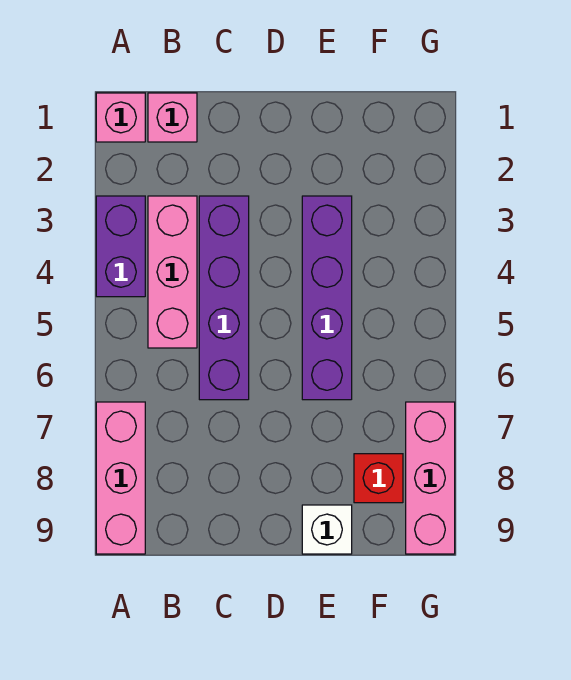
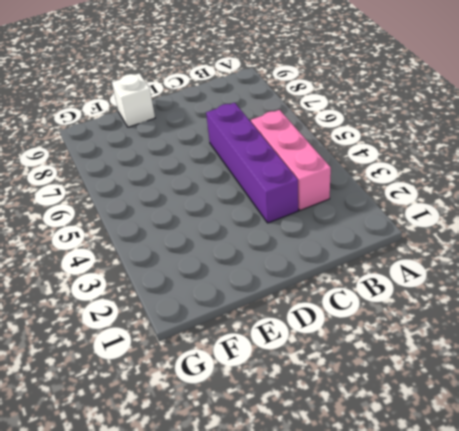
none -> pink 1x1 brick [96,93,145,142]
none -> purple 1x2 brick [96,196,145,297]

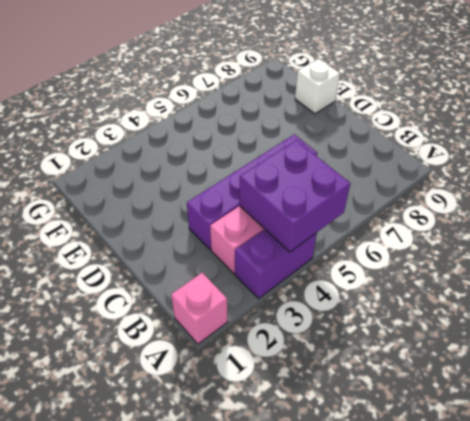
purple 2x2 brick [239,140,350,252] -> none
none -> pink 1x3 brick [96,402,145,554]
none -> pink 1x1 brick [148,93,197,142]

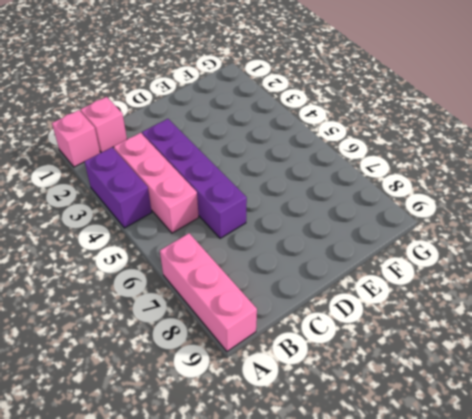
none -> purple 1x4 brick [302,196,352,400]
none -> white 1x1 brick [302,505,352,554]

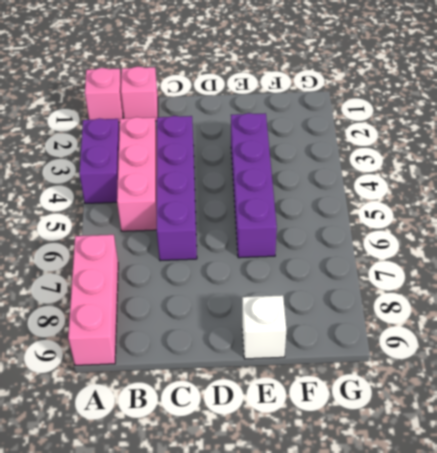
none -> red 1x1 brick [354,454,403,503]
none -> pink 1x3 brick [406,402,455,554]

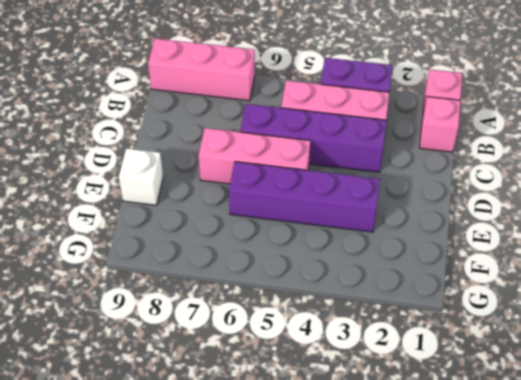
pink 1x3 brick [199,128,310,184] -> pink 1x3 brick moved to [406,402,455,554]
none -> red 1x1 brick [354,454,403,503]

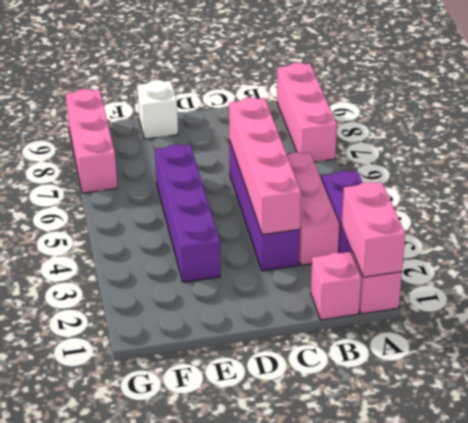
pink 1x2 brick [342,182,405,277] -> none
pink 1x4 brick [229,97,301,235] -> none
none -> red 1x1 brick [354,454,403,503]

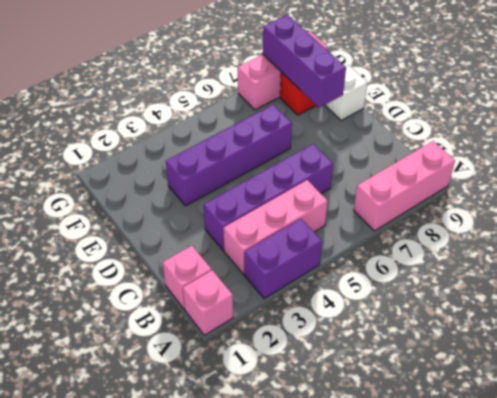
purple 1x3 brick [263,15,346,108] -> none

